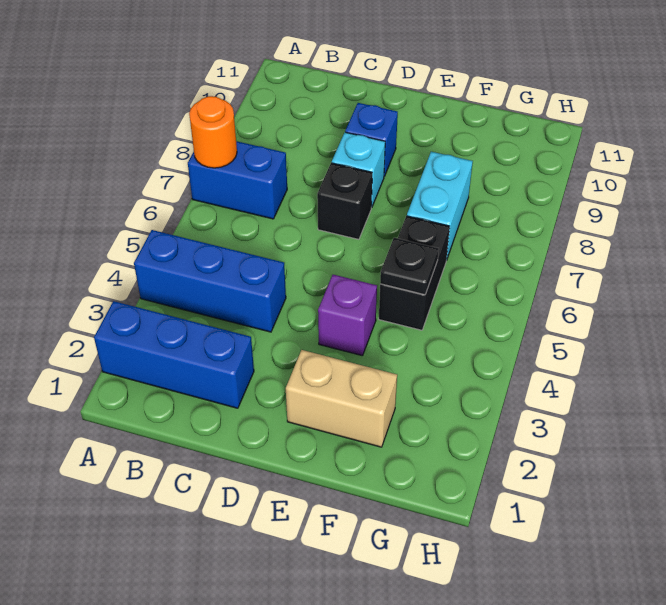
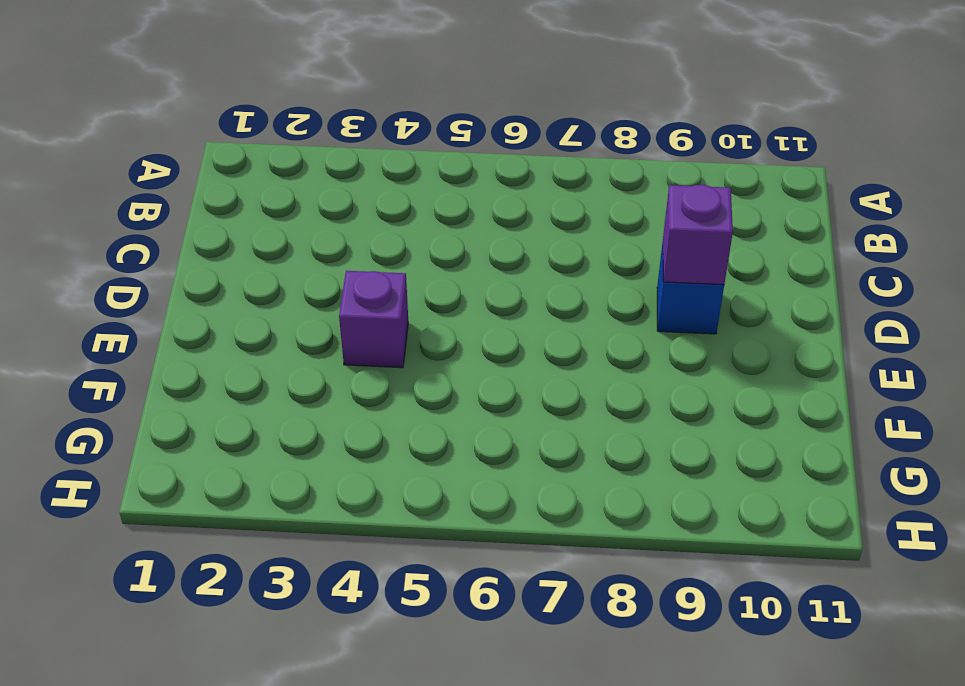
purple 1x1 brick [663,185,733,285] -> none
none -> blue 1x3 brick [94,301,254,408]
none -> blue 1x3 brick [134,230,286,332]
none -> blue 1x2 brick [188,141,287,219]

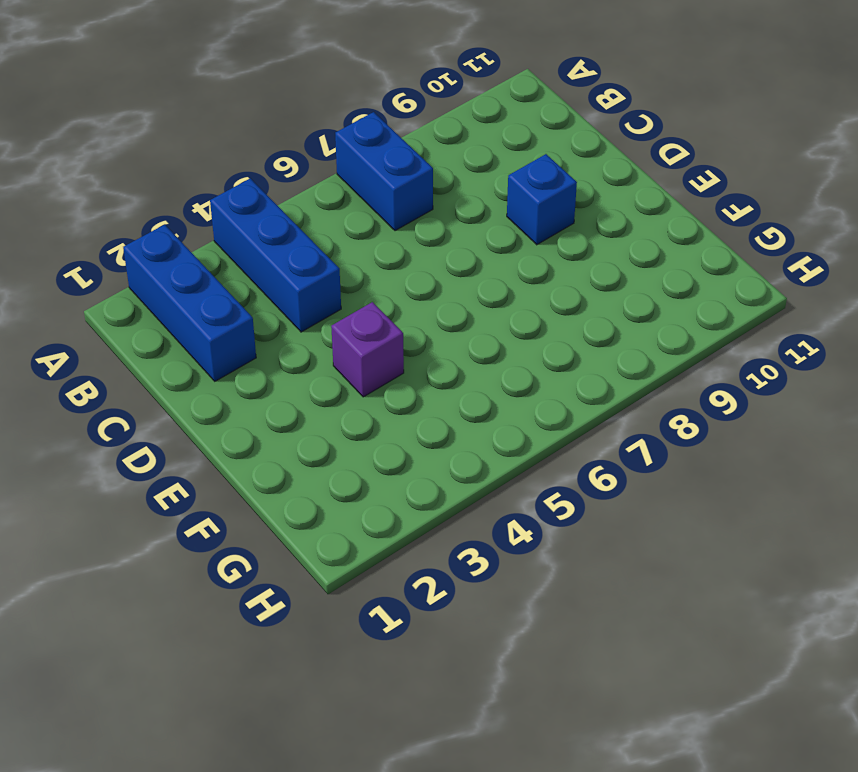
none -> black 1x1 brick [317,163,372,239]
none -> cyan 1x1 brick [332,132,385,207]
none -> tan 1x2 brick [286,350,397,447]

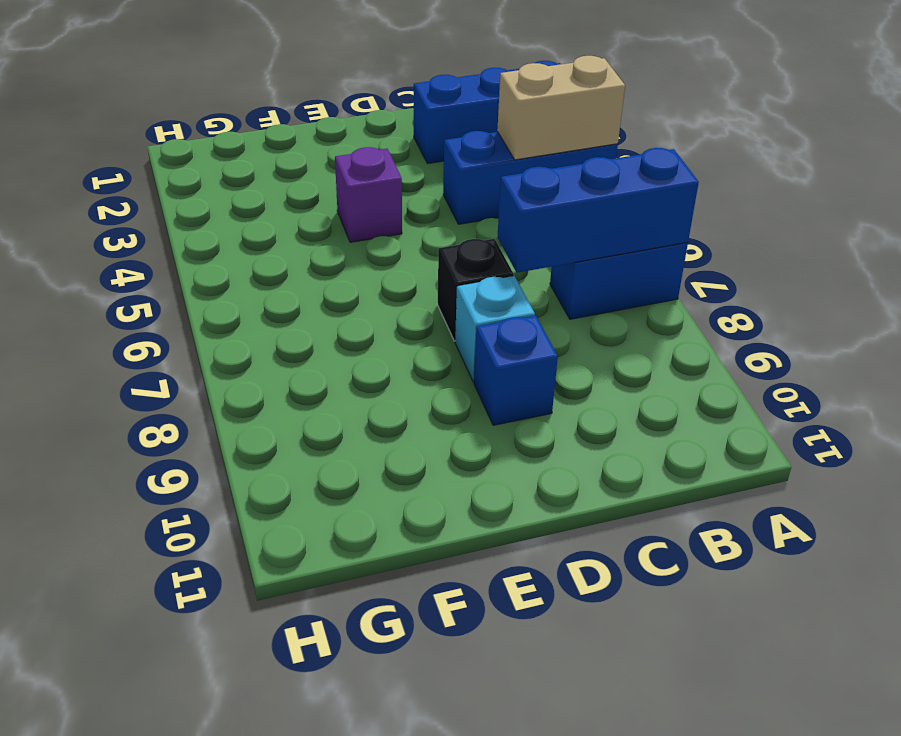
tan 1x2 brick [497,56,625,160] -> tan 1x2 brick moved to [286,350,397,447]
blue 1x3 brick [497,148,699,273] -> orange 1x1 round brick [189,96,237,168]
none -> black 1x2 brick [379,216,450,330]
none -> cyan 1x2 brick [407,152,473,260]
none -> black 1x1 plate [380,238,439,295]

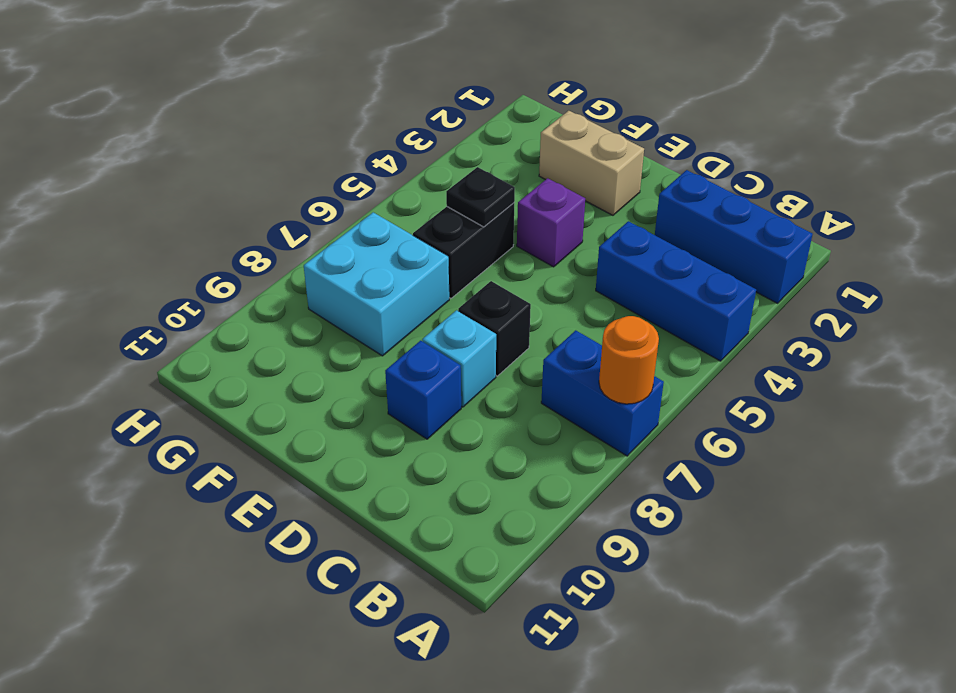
cyan 2x2 brick [304,212,449,356] -> cyan 1x2 brick [407,152,473,260]

